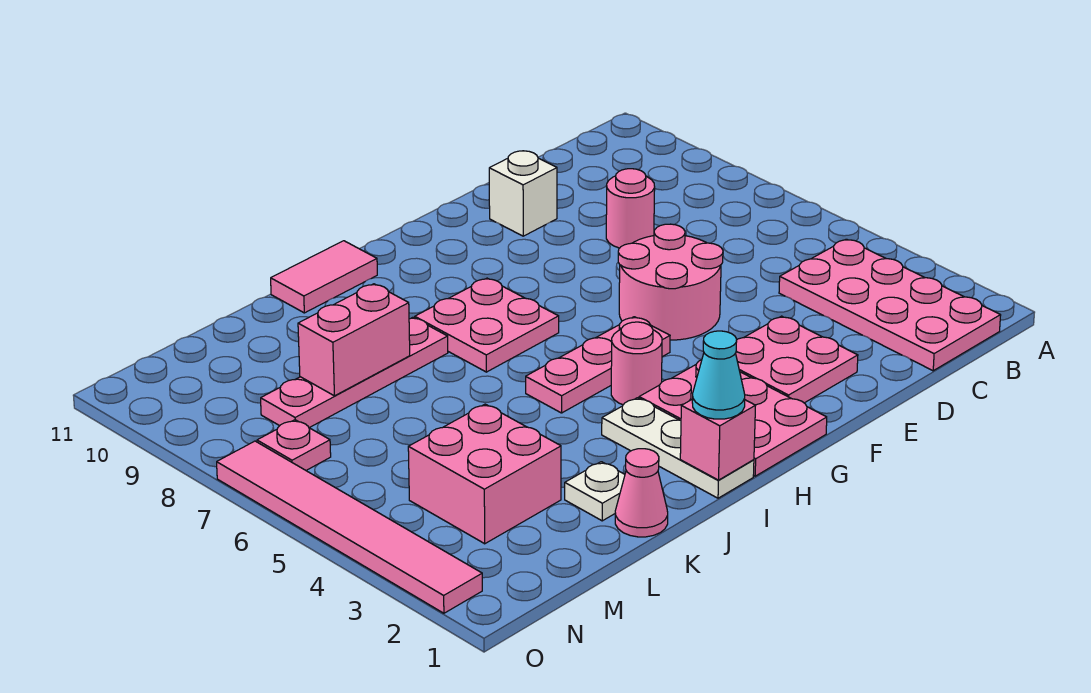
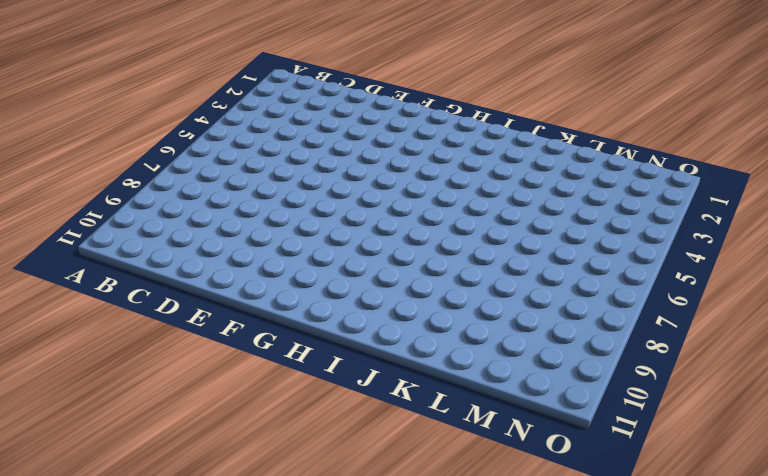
none -> pink 2x4 plate [779,239,1001,371]
none -> pink 1x1 round brick [606,169,655,248]
none -> pink 2x2 plate [736,316,858,403]

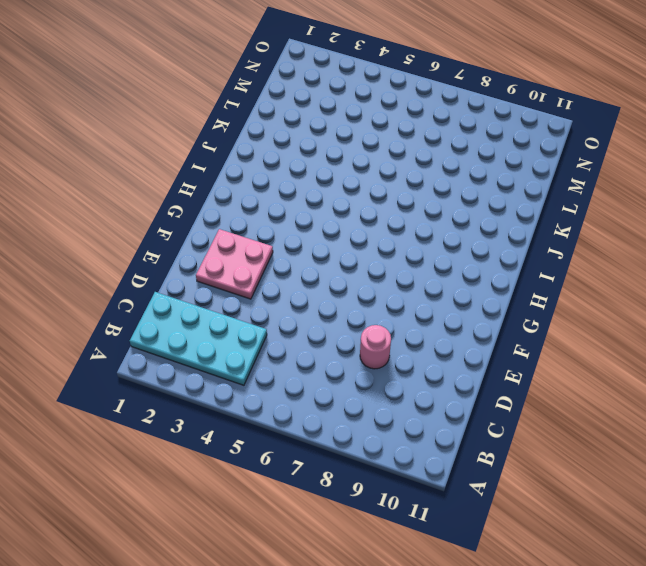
cyan 2x4 plate [130,292,267,385] -> pink 2x4 plate [779,239,1001,371]
none -> pink 2x2 round brick [618,224,723,340]
none -> white 1x1 brick [489,151,557,236]
none -> pink 2x3 plate [639,360,827,476]

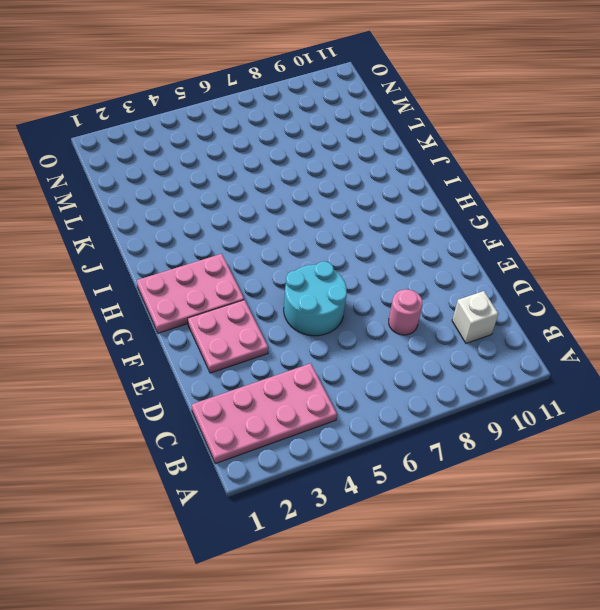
white 1x1 brick [452,291,498,343] -> white 1x1 brick moved to [489,151,557,236]
cyan 2x2 round brick [284,262,347,336] -> pink 2x2 round brick [618,224,723,340]
none -> pink 1x3 plate [526,317,670,413]
none -> pink 1x1 round brick [611,322,662,405]
none -> pink 2x2 plate [415,278,559,372]

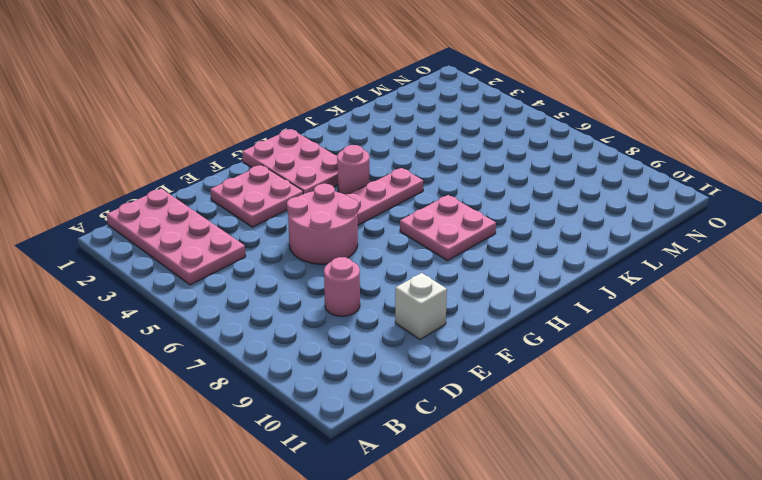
none -> white 1x3 plate [602,398,754,498]
none -> pink 1x2 tile [271,241,377,313]
none -> pink 1x4 plate [261,317,448,428]

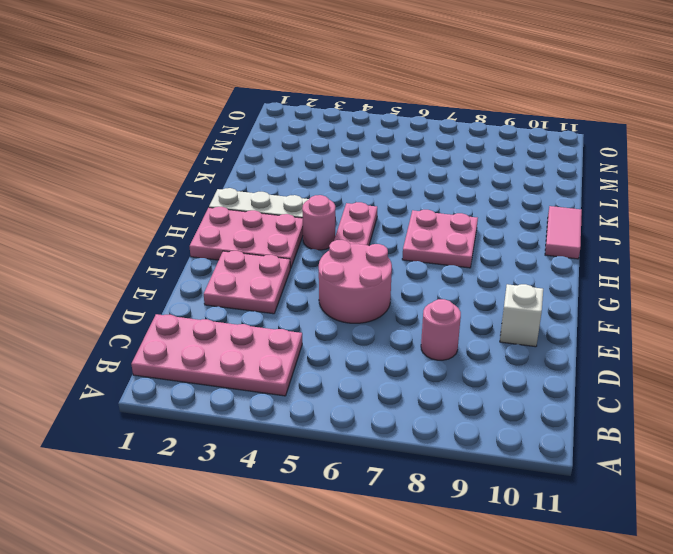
none -> pink 1x4 plate [261,317,448,428]
none -> pink 1x1 cone [615,449,668,537]
none -> white 1x1 plate [565,462,625,521]

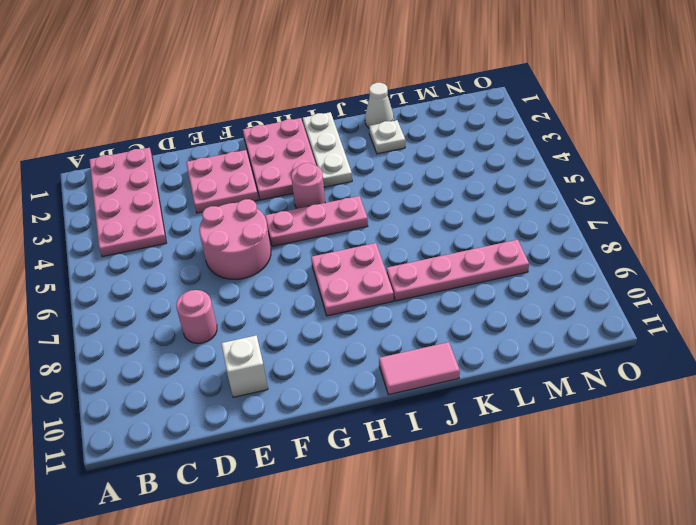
white 1x1 cone [365,83,394,128] -> pink 1x1 cone [615,449,668,537]
none -> pink 2x2 brick [408,404,561,544]
none -> pink 1x1 plate [257,420,331,470]
none -> pink 1x6 tile [217,441,482,613]

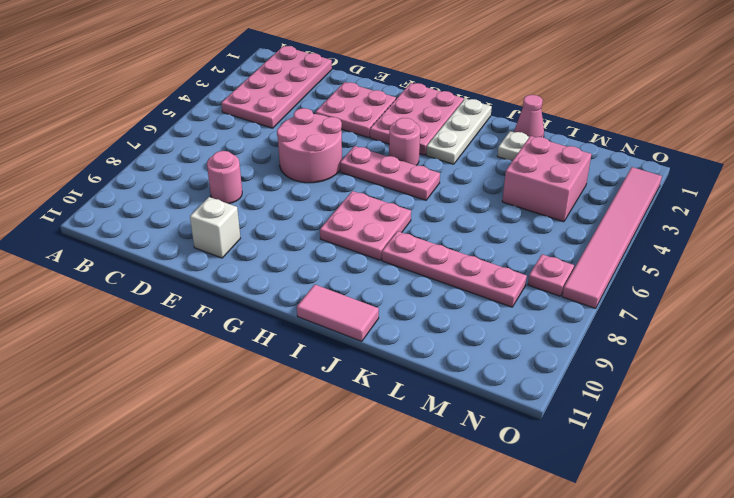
none -> pink 1x1 brick [680,399,756,480]
none -> pink 1x2 brick [298,284,410,396]
none -> cyan 1x1 cone [692,331,745,419]

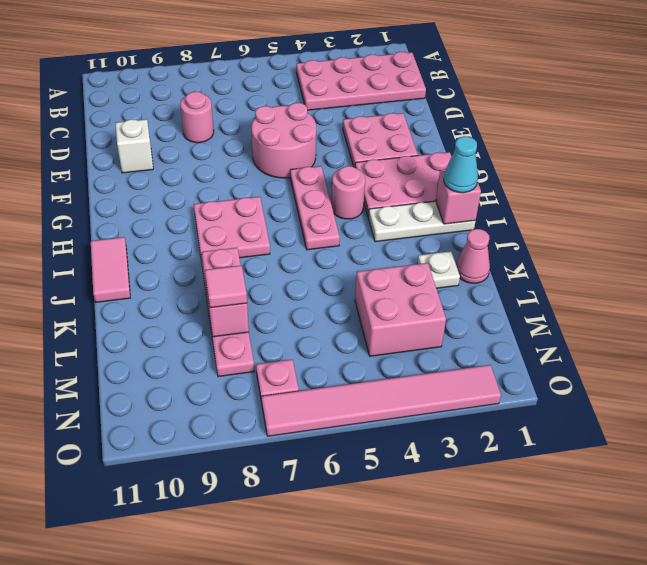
pink 1x1 tile [205,265,247,308] -> none

